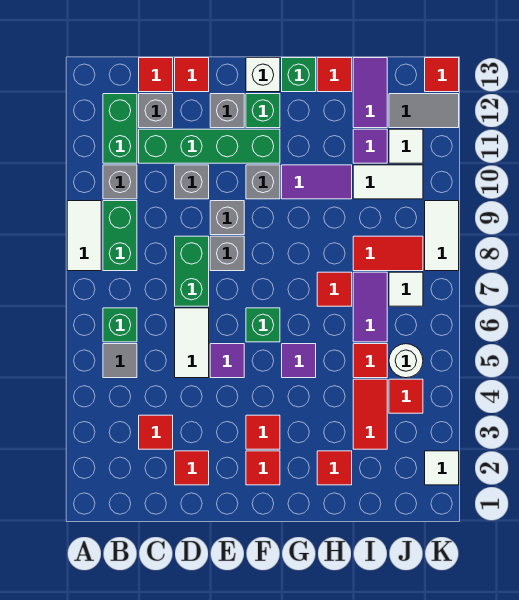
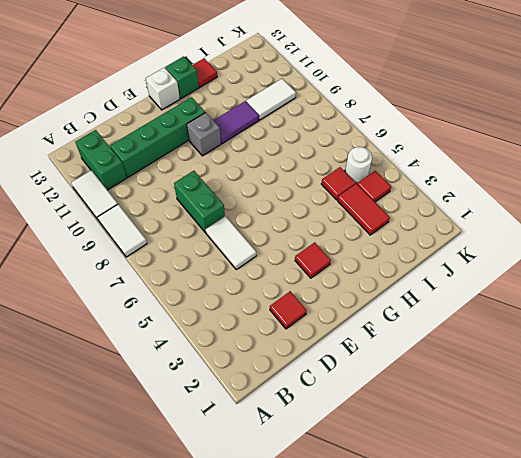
white 1x2 tile [71,170,118,219] -> white 1x2 tile moved to [425,201,459,271]
none -> grey 1x1 tile [103,344,137,378]
none -> green 1x1 brick [103,308,137,342]
none -> green 1x2 brick [103,201,137,271]
none -> grey 1x1 brick [103,165,137,199]

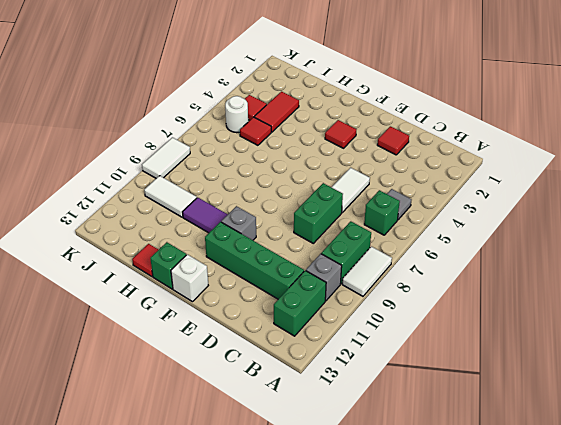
none -> red 1x1 tile [139,415,173,449]
none -> grey 1x1 brick [139,94,173,128]
none -> red 1x1 tile [139,58,173,92]
none -> grey 1x1 brick [175,165,209,199]

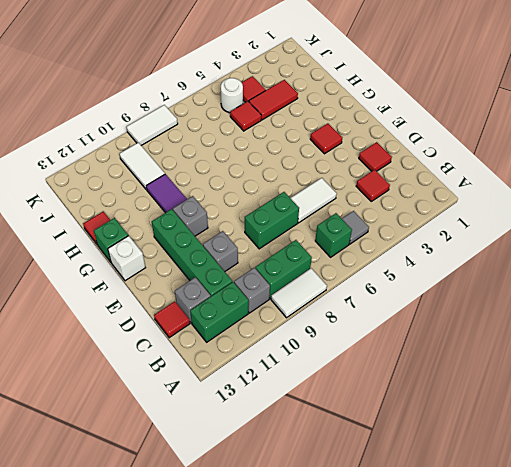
none -> red 1x1 tile [175,58,209,92]
none -> purple 1x1 tile [210,344,244,378]
none -> grey 1x1 brick [210,236,244,271]
none -> grey 1x1 brick [210,201,244,235]

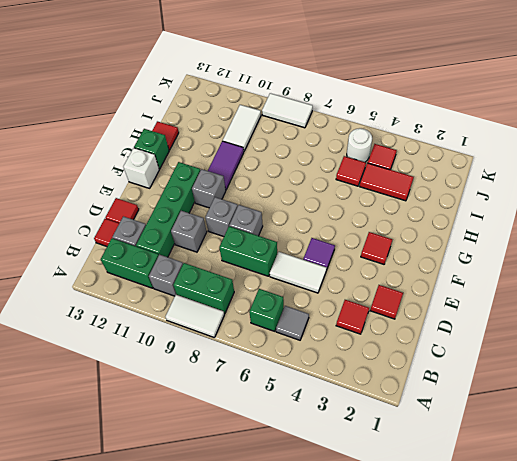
none -> grey 1x1 brick [210,94,244,128]
none -> red 1x1 tile [246,451,280,485]
none -> green 1x1 brick [246,308,280,342]
none -> green 1x1 brick [246,94,280,128]

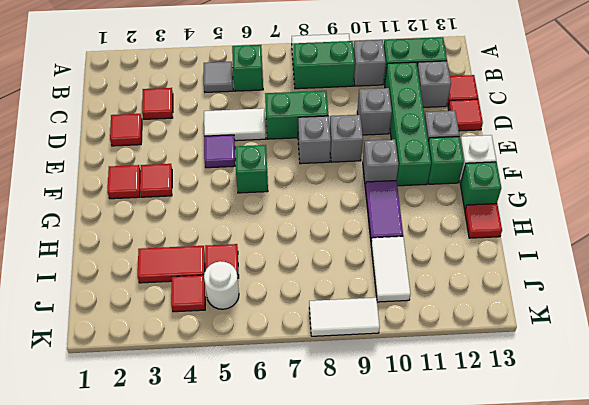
none -> purple 1x1 tile [282,344,316,378]
none -> red 1x1 tile [317,451,352,485]
none -> red 1x1 tile [317,272,352,306]
none -> purple 1x2 tile [353,272,387,342]

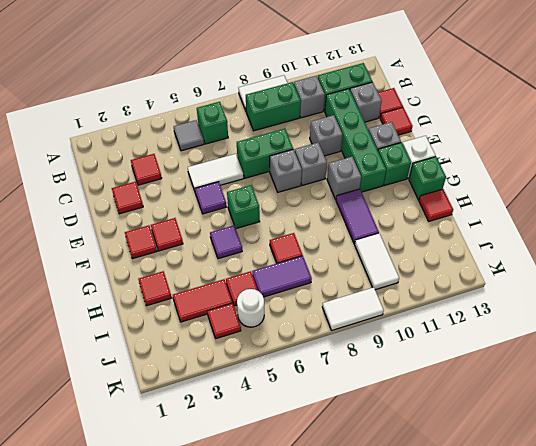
none -> red 1x2 tile [353,236,423,271]
none -> purple 1x1 tile [353,129,387,163]
none -> purple 1x2 tile [353,58,387,128]
none -> white 1x1 tile [389,272,423,306]

